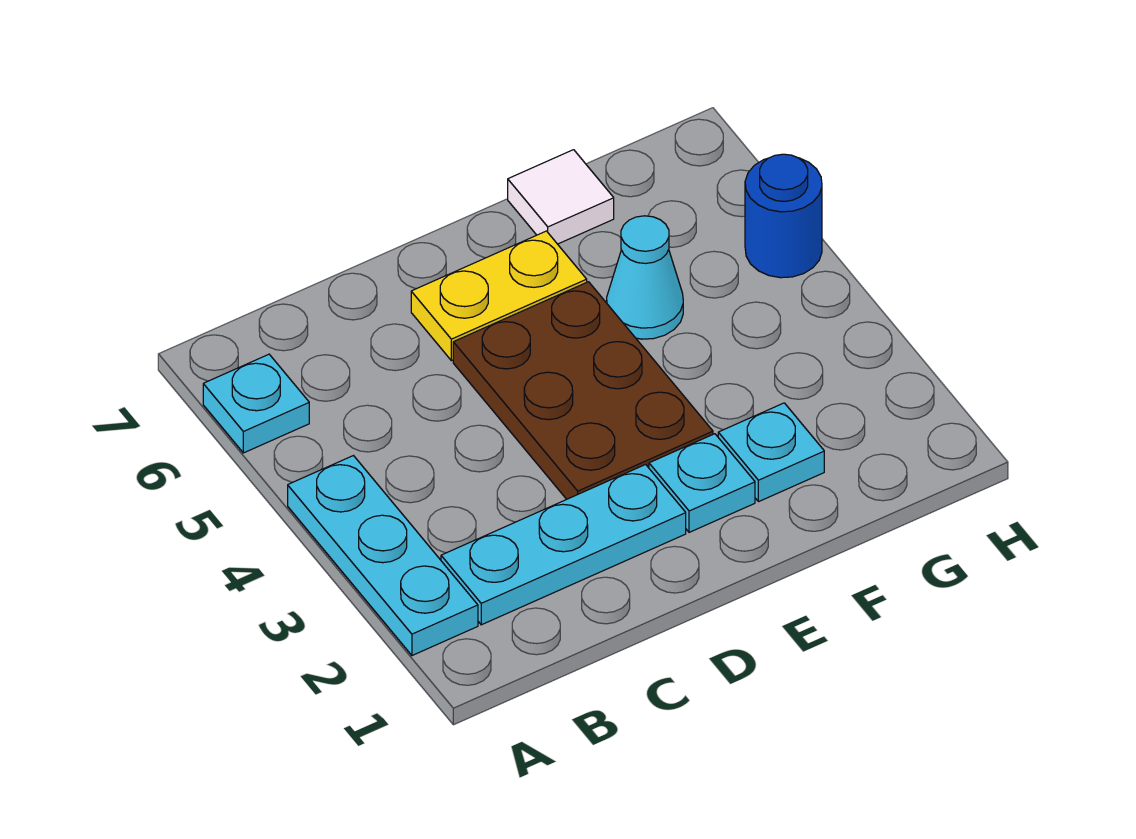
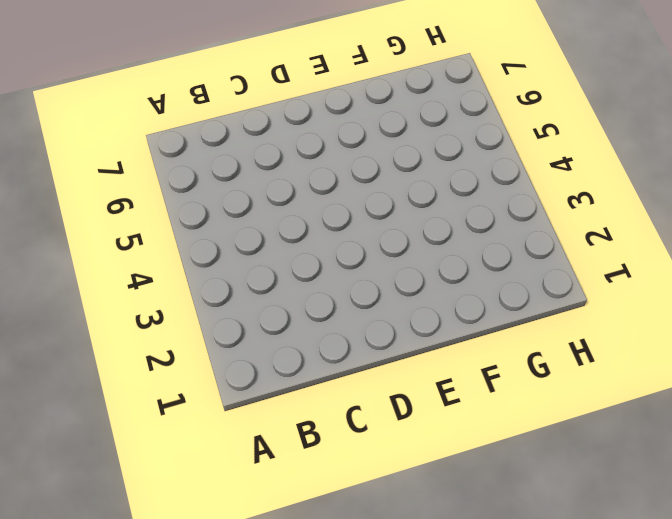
none -> cyan 1x3 plate [288,456,478,655]
none -> cyan 1x1 plate [203,354,309,453]

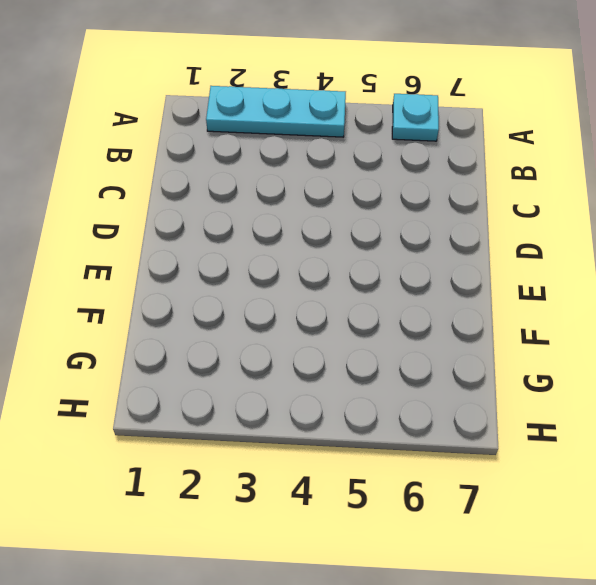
none -> cyan 1x3 plate [441,465,686,625]
none -> brown 2x3 plate [453,282,713,499]

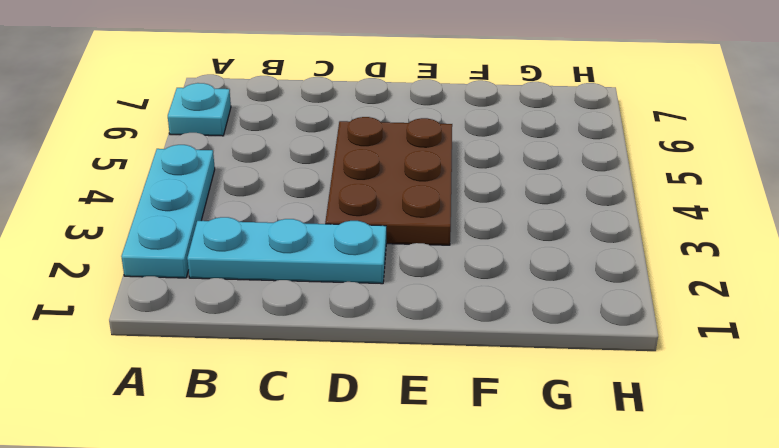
none -> yellow 1x2 plate [411,231,587,361]
none -> cyan 1x1 plate [649,434,755,532]

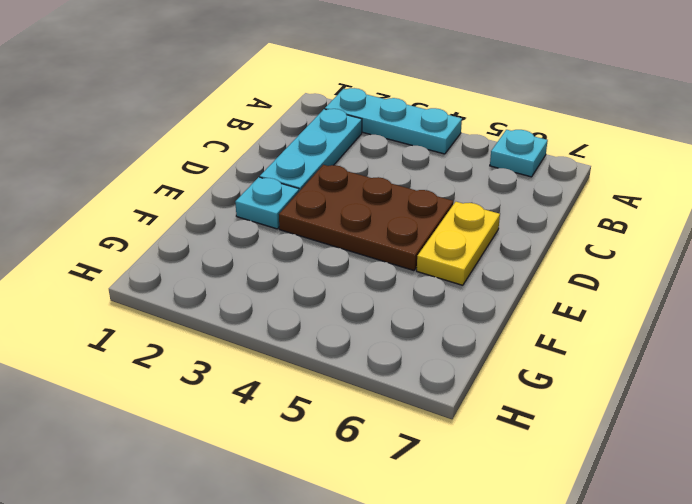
none -> cyan 1x1 plate [718,403,824,502]
none -> cyan 1x1 cone [607,216,683,339]

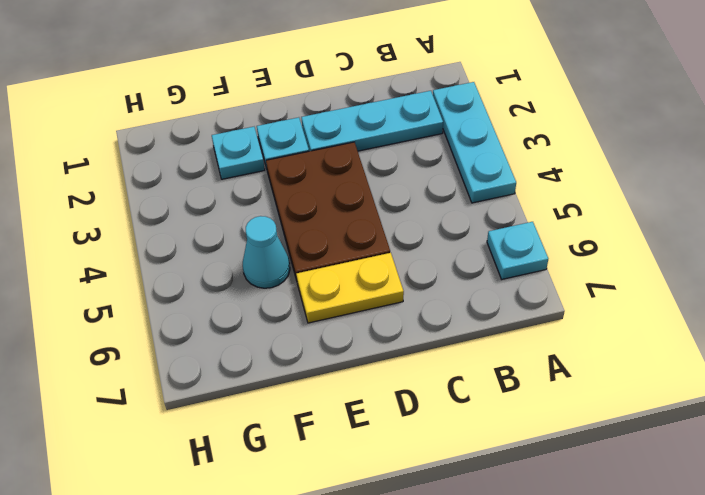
none -> white 1x1 tile [508,150,614,244]
none -> blue 1x1 round brick [745,154,822,278]

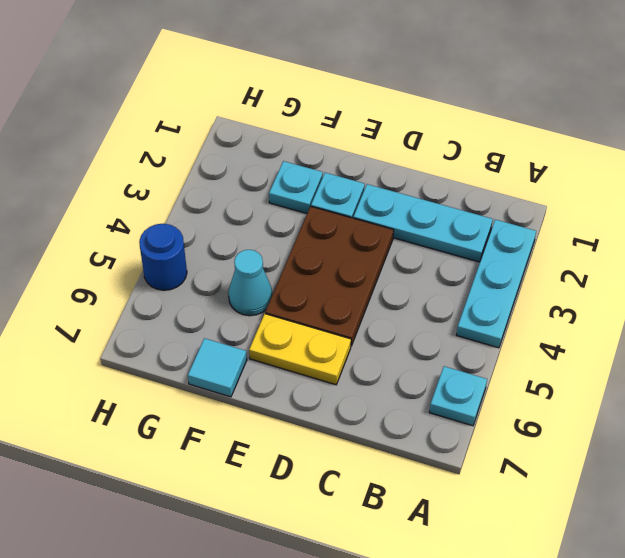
cyan 1x1 tile [188,338,247,397] -> white 1x1 tile [508,150,614,244]

